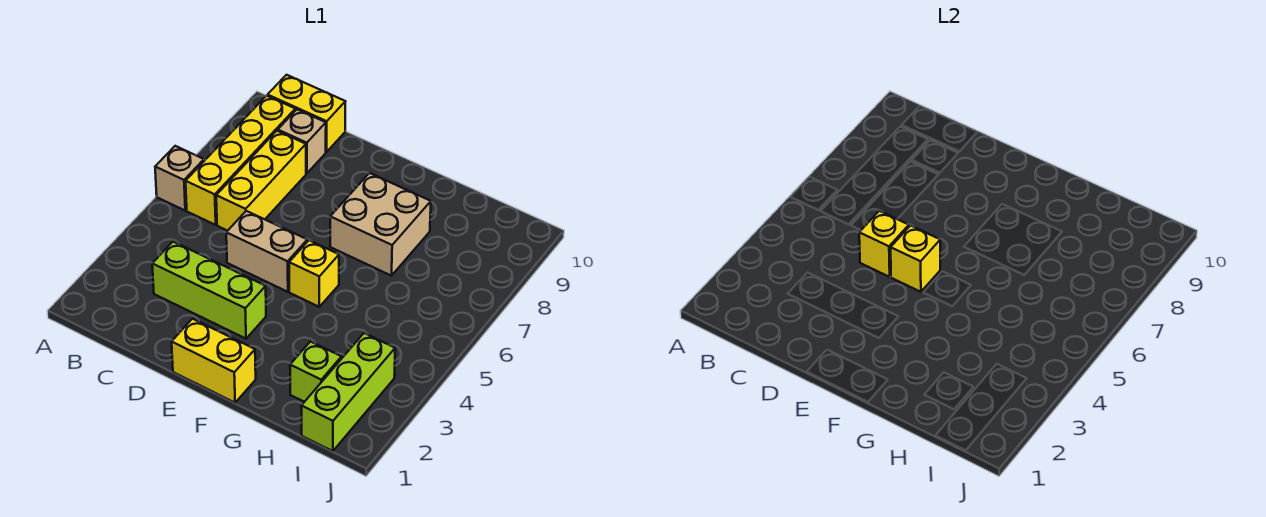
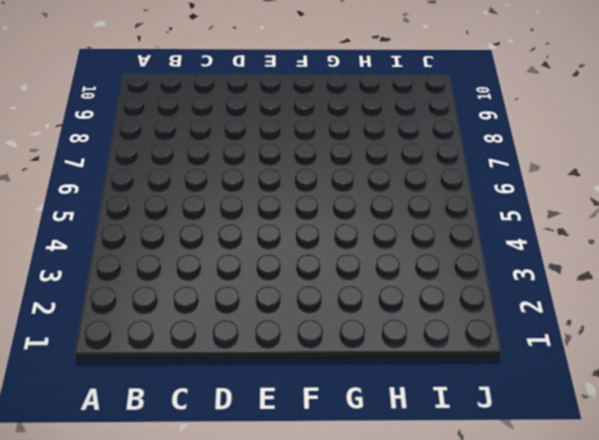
none -> tan 1x1 brick [155,146,204,210]
none -> yellow 1x4 brick [186,96,295,225]
none -> yellow 1x2 brick [268,75,345,152]

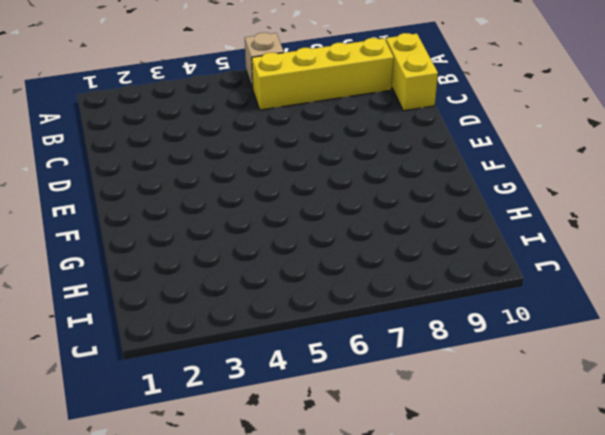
none -> lime 1x3 brick [152,242,266,339]
none -> yellow 1x3 brick [216,131,306,231]
none -> tan 1x1 brick [278,110,326,173]

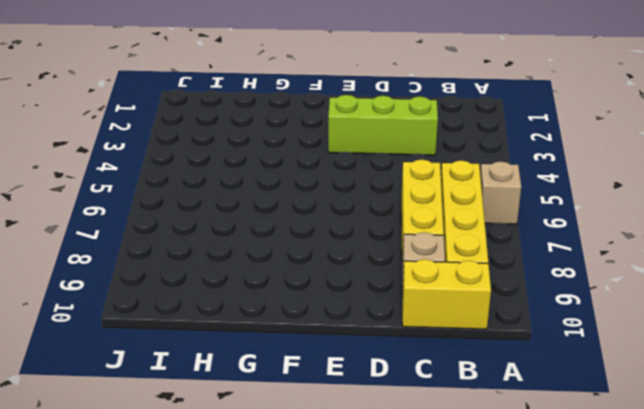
none -> tan 1x2 brick [226,211,307,292]
none -> yellow 1x2 brick [172,319,256,403]
none -> yellow 1x1 brick [289,240,339,307]

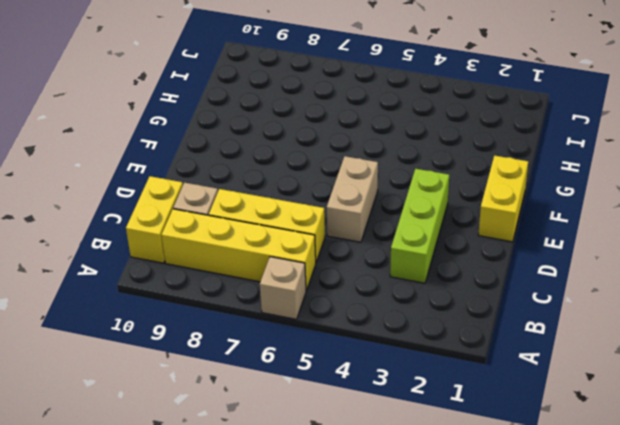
none -> yellow 1x1 brick [289,240,339,307]
none -> tan 2x2 brick [330,173,431,276]
none -> lime 1x1 brick [290,342,342,402]

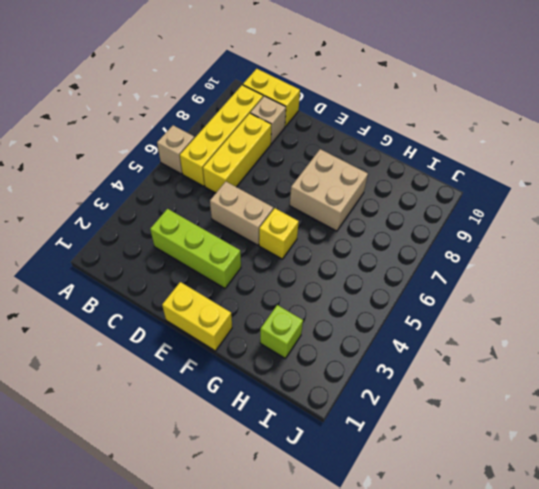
none -> lime 1x3 brick [301,333,395,451]
none -> yellow 1x1 brick [859,211,909,277]
none -> yellow 1x1 brick [891,226,940,292]

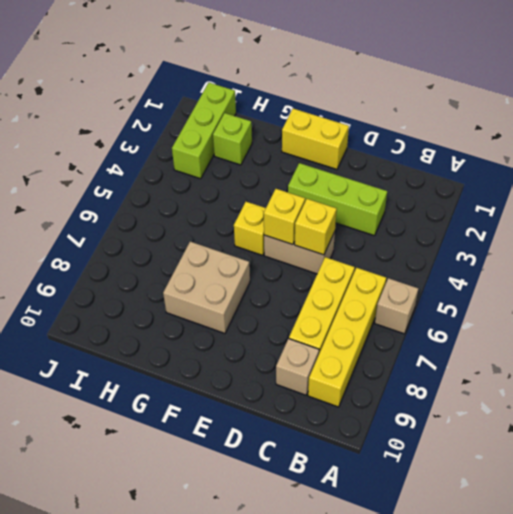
none -> yellow 1x2 brick [268,75,345,152]

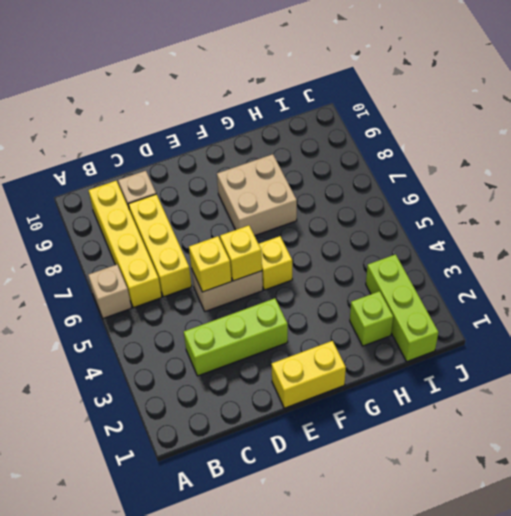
none -> yellow 1x2 brick [268,75,345,152]

